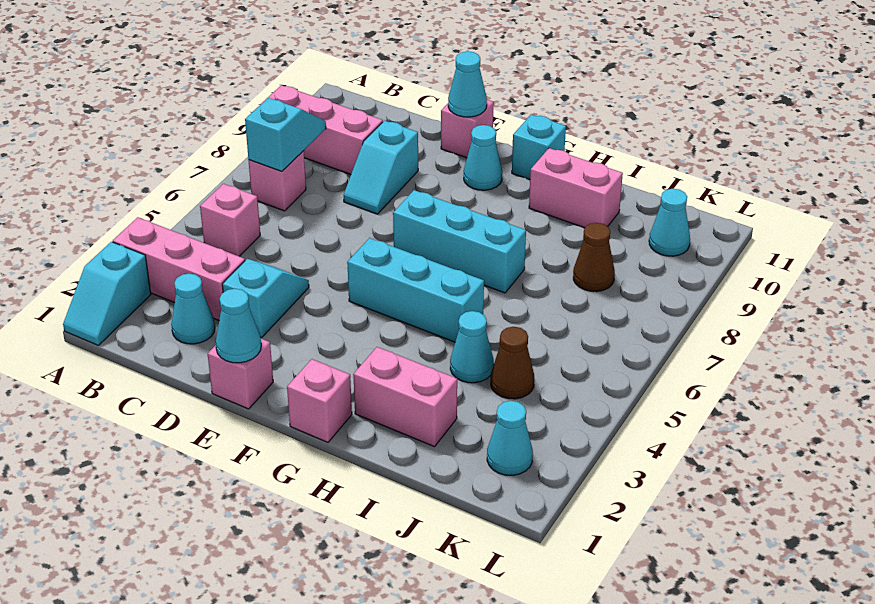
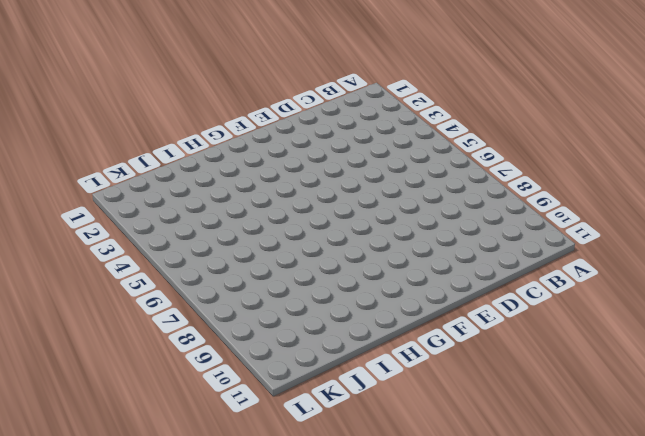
none -> cyan 1x2 slope [63,242,151,345]
none -> pink 1x3 brick [113,217,245,320]
none -> pink 1x3 brick [261,85,383,174]

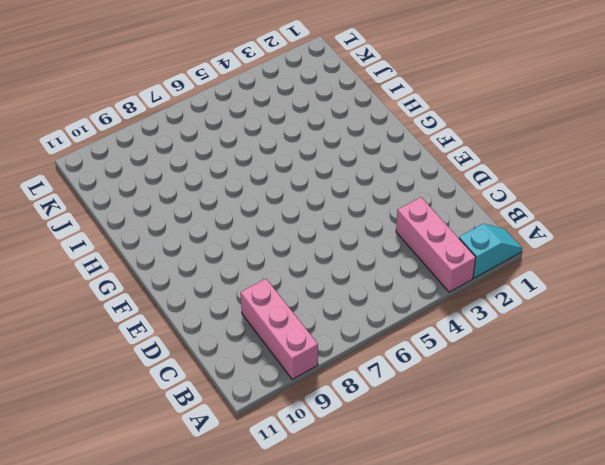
none -> pink 1x1 brick [200,184,260,256]
none -> pink 1x1 brick [249,151,306,211]
none -> cyan 1x1 cone [171,273,215,344]

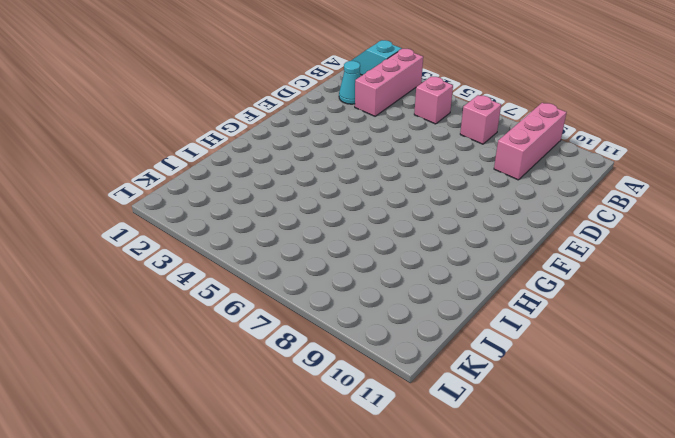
none -> cyan 1x2 slope [222,259,309,338]
none -> cyan 1x2 slope [344,121,418,214]
none -> pink 1x1 brick [208,339,273,409]

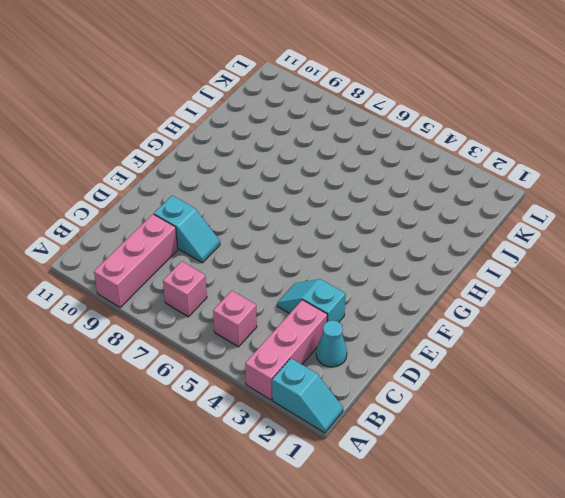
none -> pink 1x1 brick [208,339,273,409]
none -> pink 1x1 brick [441,100,494,158]
none -> cyan 1x3 brick [347,238,484,342]

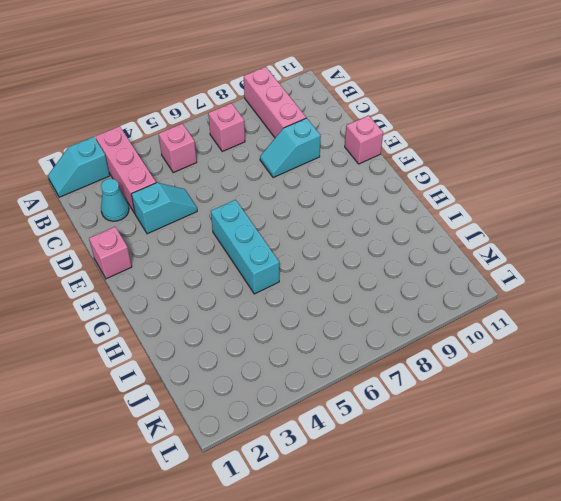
none -> cyan 1x3 brick [393,190,526,293]
none -> cyan 1x1 cone [464,125,502,190]
none -> pink 1x1 brick [287,359,352,442]

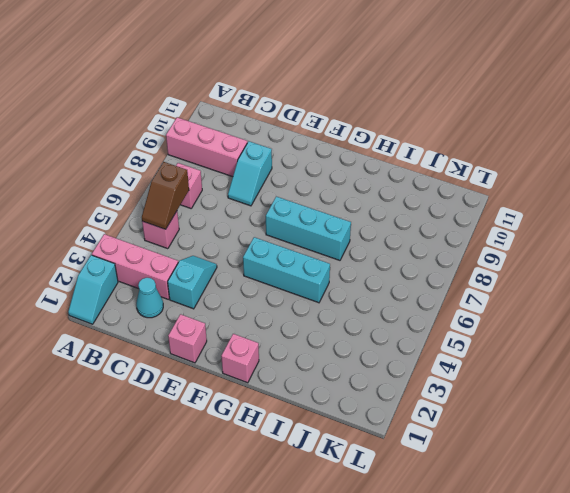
brown 1x2 slope [142,162,189,229] -> none
none -> pink 1x1 brick [441,100,494,158]
none -> cyan 1x1 cone [464,125,502,190]
none -> cyan 1x1 brick [512,114,566,179]

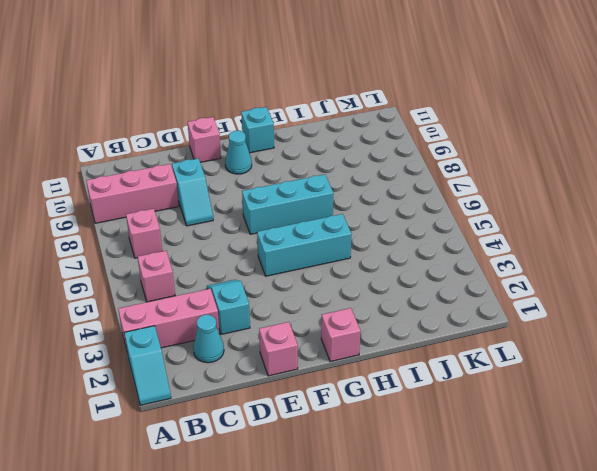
none -> pink 1x2 brick [353,347,457,447]
none -> pink 1x2 brick [529,148,623,228]
none -> cyan 1x1 cone [450,311,494,383]

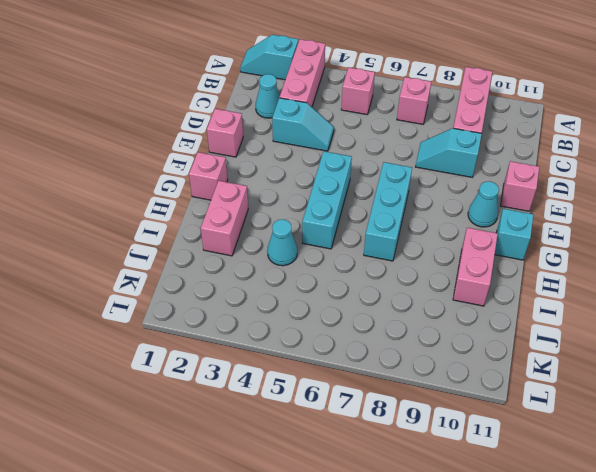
none -> brown 1x1 cone [491,327,534,399]
none -> brown 1x1 cone [573,223,615,292]
none -> cyan 1x1 cone [487,401,533,475]

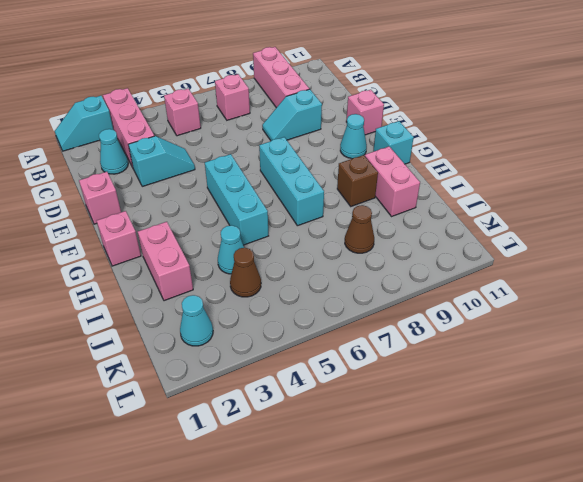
brown 1x1 brick [337,155,378,206] -> none
none -> cyan 1x1 cone [649,189,690,256]
none -> cyan 1x2 slope [245,98,326,172]
none -> cyan 1x1 cone [216,289,261,363]

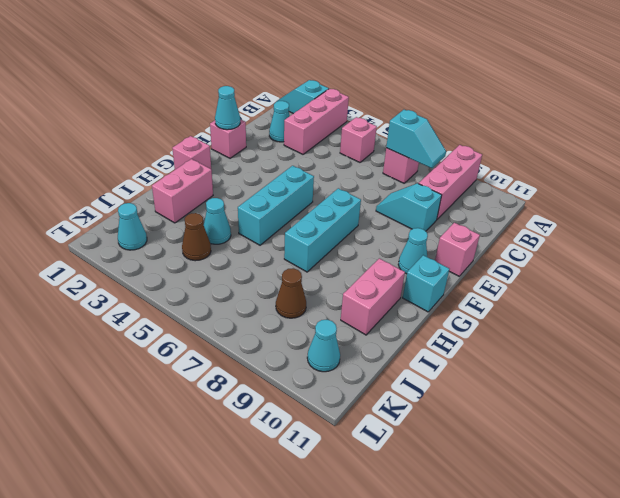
none -> cyan 1x2 slope [222,259,309,338]
none -> cyan 1x1 cone [448,51,487,117]

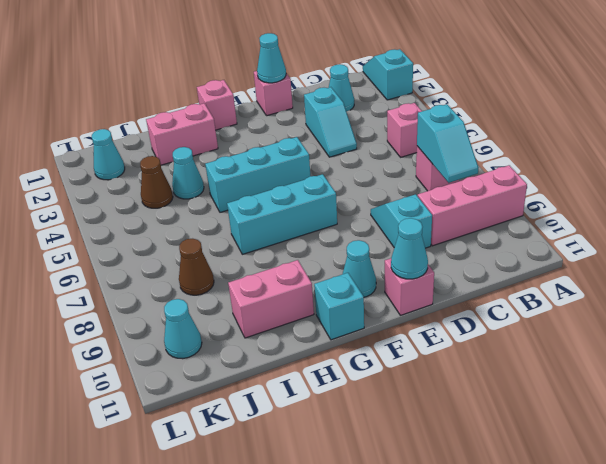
none -> pink 1x3 brick [113,217,245,320]

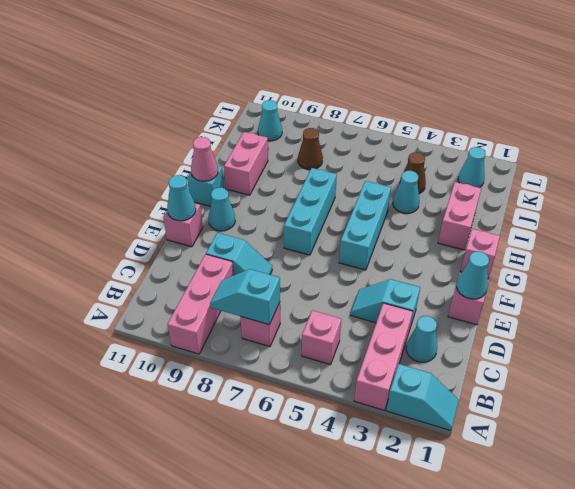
pink 1x1 cone [191,137,218,181] -> none

